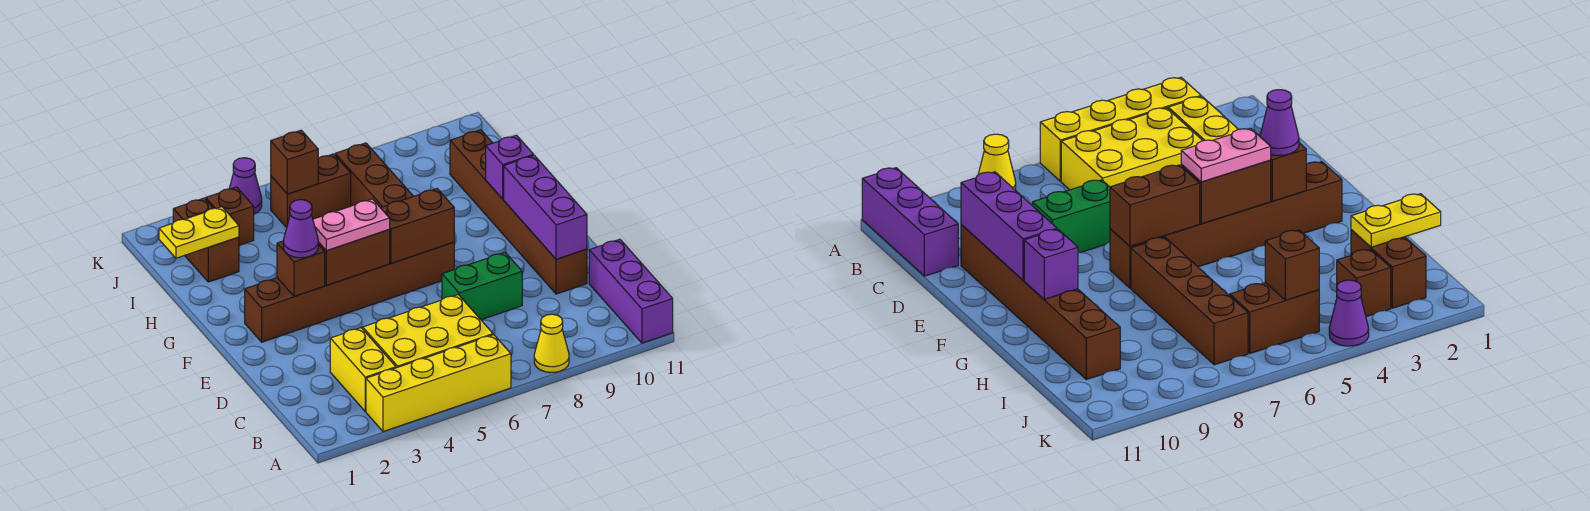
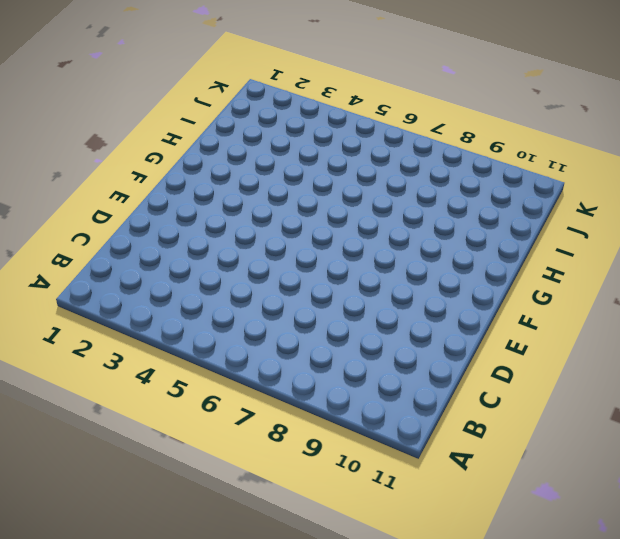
none -> yellow 1x4 brick [366,335,511,432]
none -> yellow 1x1 cone [534,314,569,373]
none -> purple 1x3 brick [589,239,673,343]

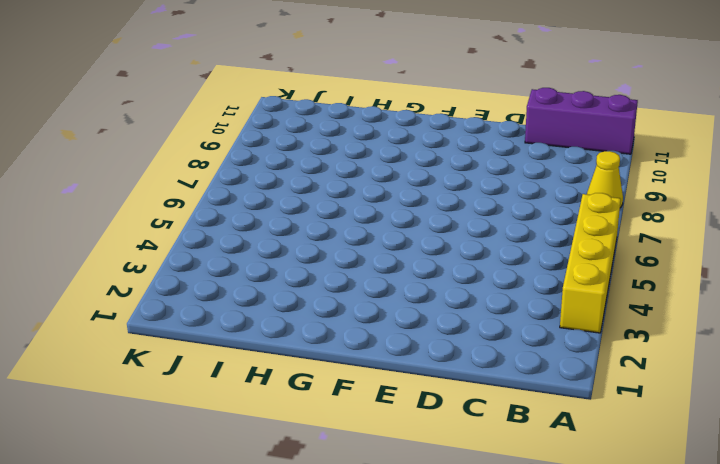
none -> yellow 1x2 brick [330,328,396,411]
none -> yellow 2x3 brick [363,295,493,368]
none -> green 1x2 brick [442,252,522,320]

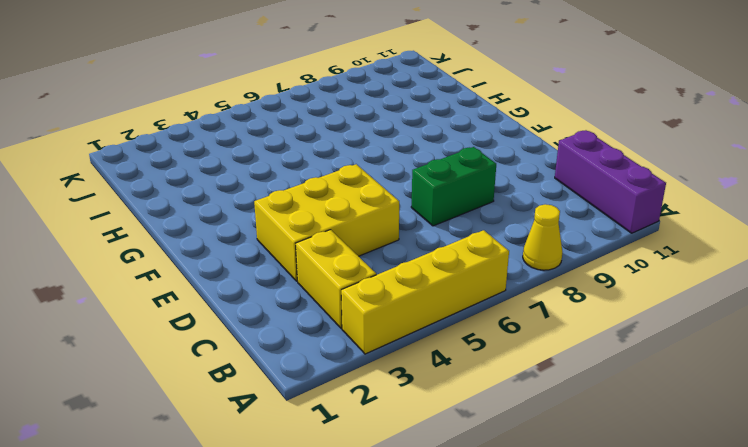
yellow 2x3 brick [254,164,399,281] -> yellow 2x3 brick moved to [363,295,493,368]
none -> brown 1x6 brick [450,130,587,294]
none -> brown 1x6 brick [245,242,454,342]
none -> brown 1x4 brick [335,143,413,208]

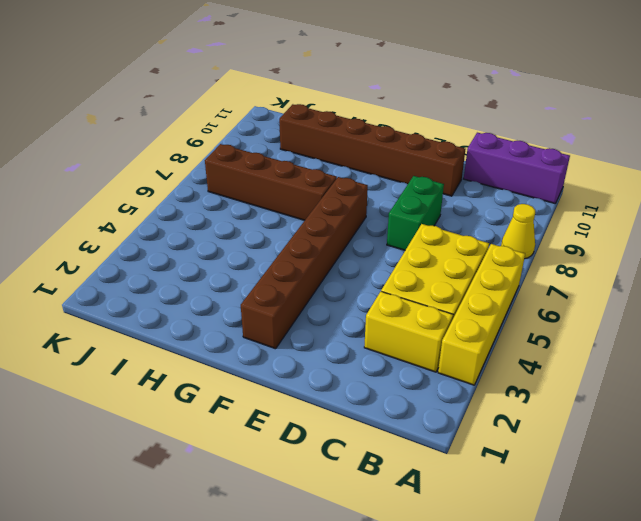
none -> brown 1x2 brick [173,198,239,282]
none -> brown 1x1 brick [206,187,254,245]
none -> brown 1x2 brick [271,154,351,228]

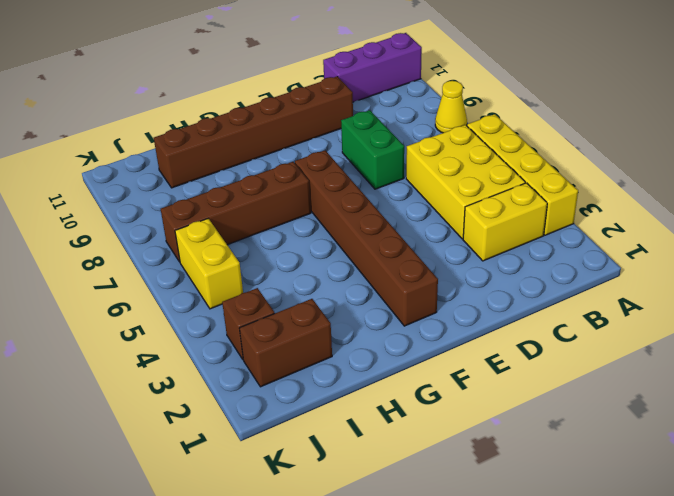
yellow 1x2 brick [175,218,243,309] -> brown 1x2 brick [271,154,351,228]
none -> purple 1x1 cone [229,158,262,214]
none -> purple 1x3 brick [504,155,587,259]
none -> brown 1x1 brick [277,241,325,297]

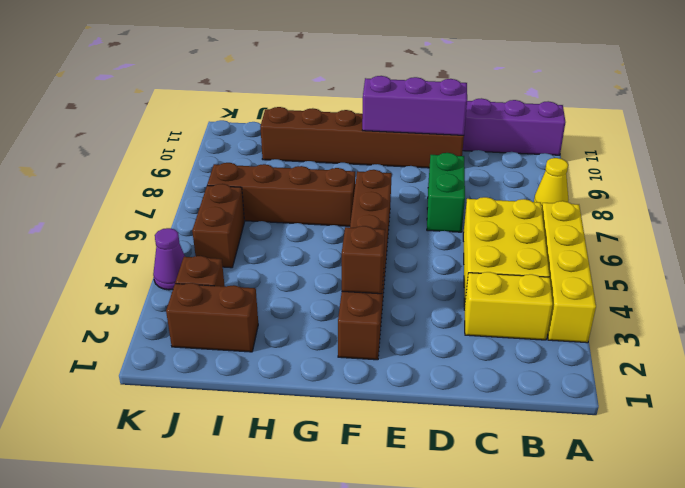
none -> brown 1x2 brick [318,230,390,285]
none -> brown 1x2 brick [381,189,454,263]
none -> purple 1x1 brick [486,135,534,199]

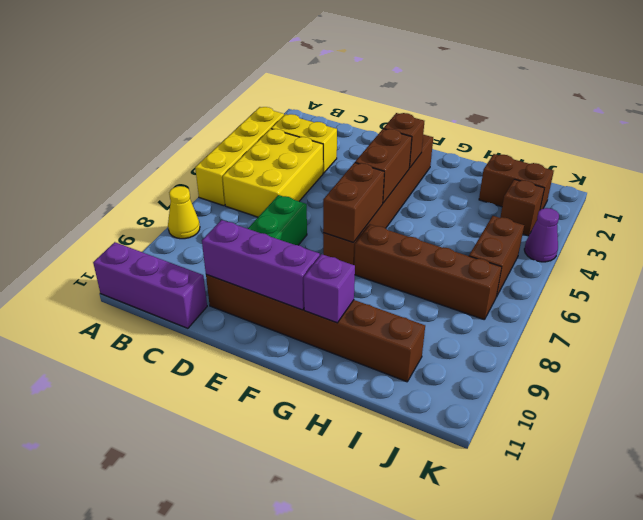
none -> yellow 1x2 plate [159,207,239,258]
none -> brown 1x1 brick [271,130,318,194]
none -> purple 1x1 cone [283,200,318,258]

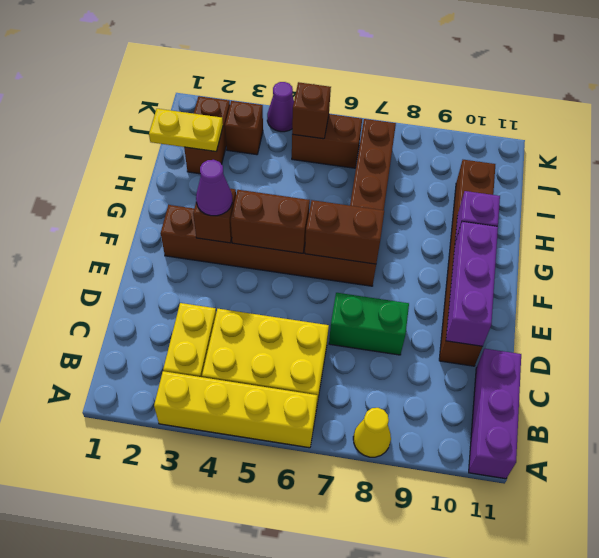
none -> pink 1x2 plate [313,199,390,251]

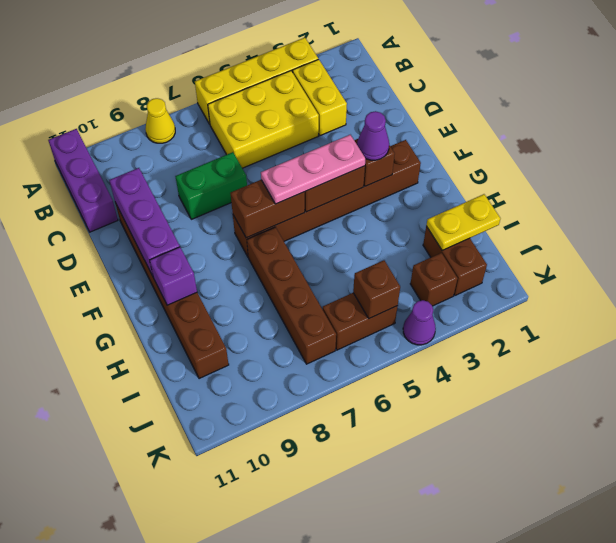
pink 1x3 plate [261,135,366,204] -> pink 1x2 plate [313,199,390,251]

